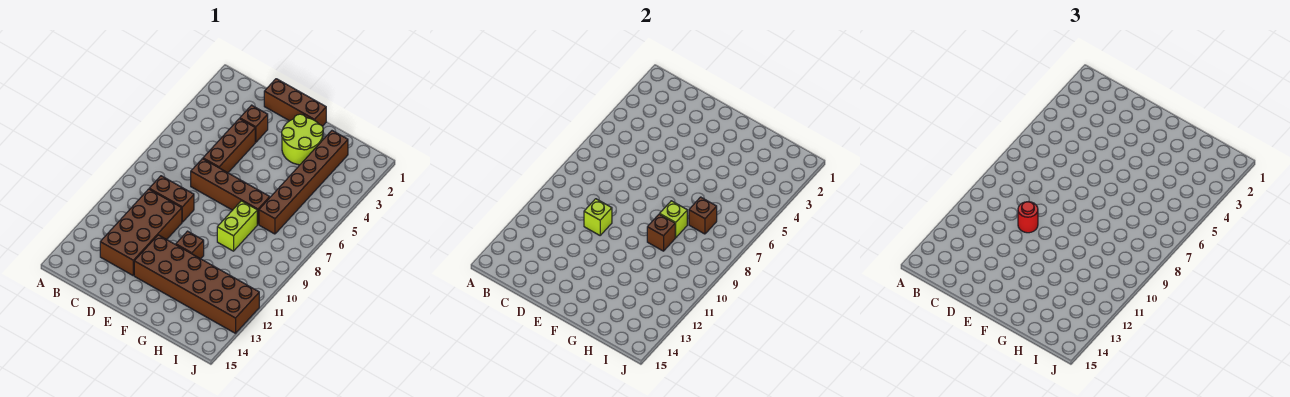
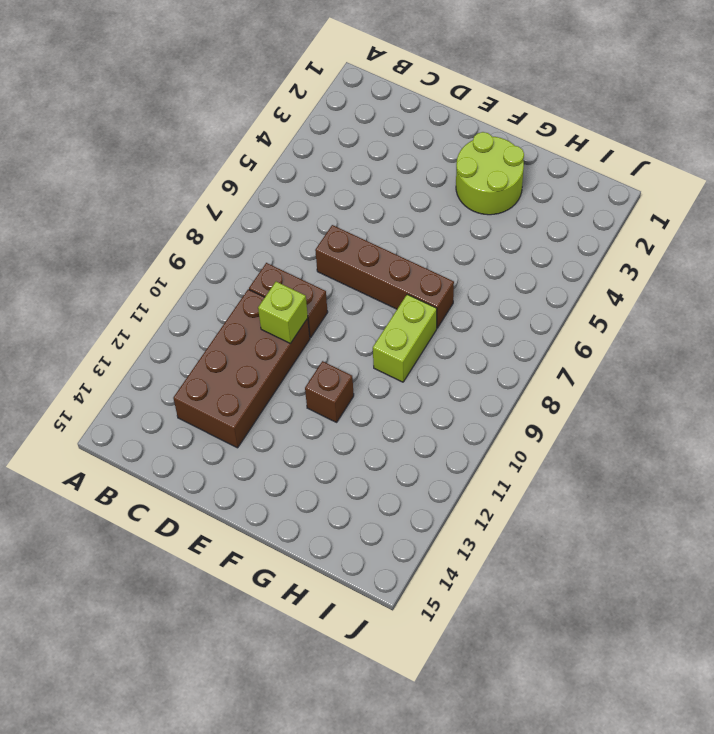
none -> brown 1x3 brick [264,79,326,126]
none -> brown 1x1 brick [240,105,268,142]
none -> brown 1x3 brick [203,119,255,173]

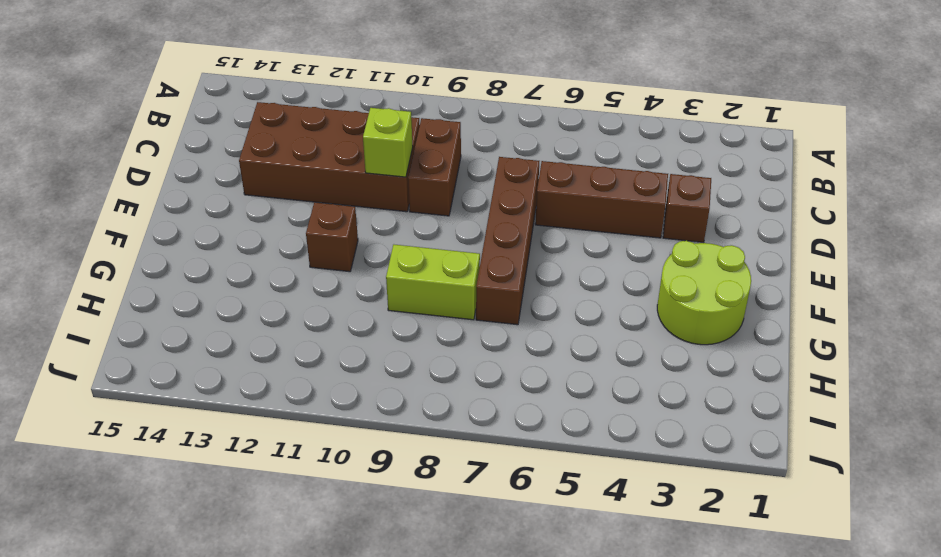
none -> brown 1x3 brick [264,79,326,126]
none -> brown 2x6 brick [134,235,259,333]
none -> brown 1x6 brick [259,131,348,234]

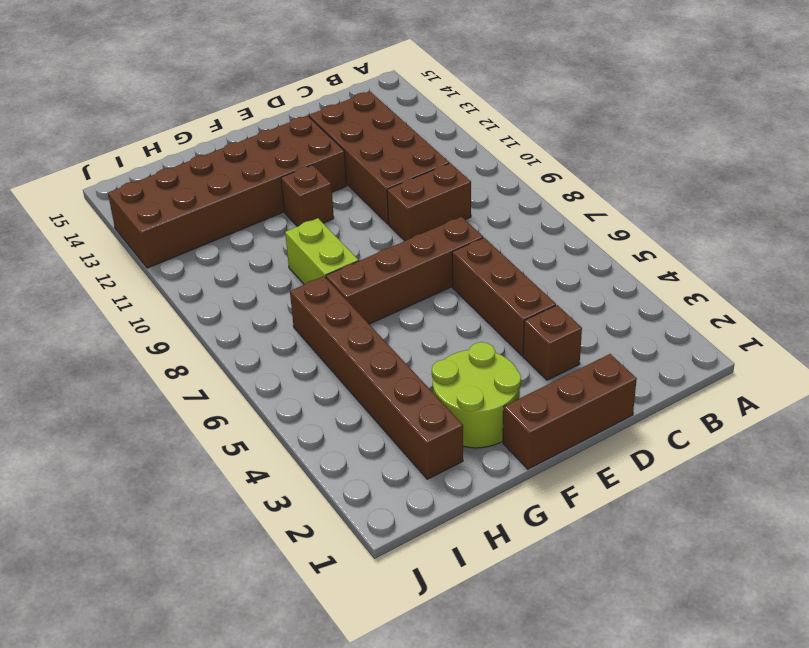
none -> lime 1x1 brick [584,199,612,235]
none -> lime 1x1 brick [660,201,687,238]
none -> brown 1x1 brick [647,214,675,251]

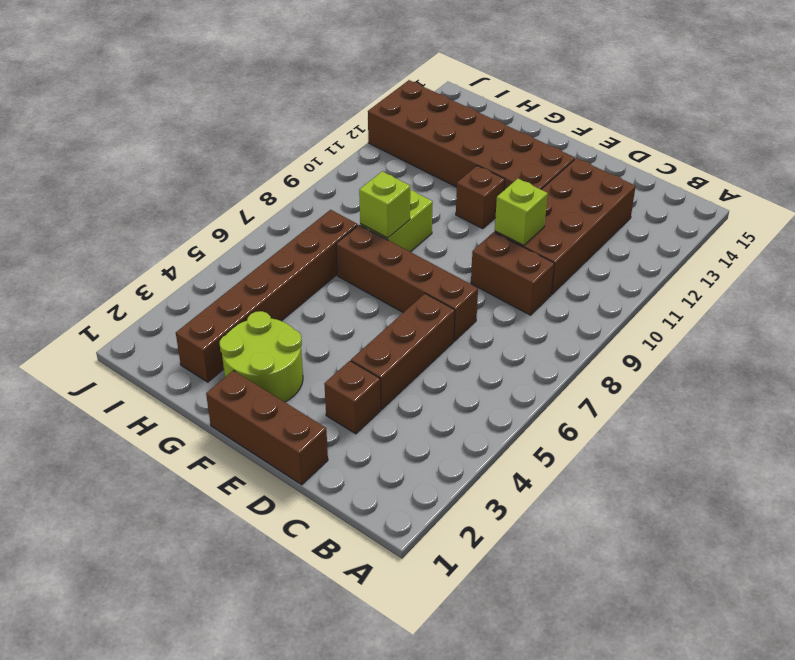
none -> brown 1x1 brick [647,214,675,251]
none -> brown 1x1 brick [689,197,717,234]
none -> red 1x1 round brick [1018,202,1038,233]

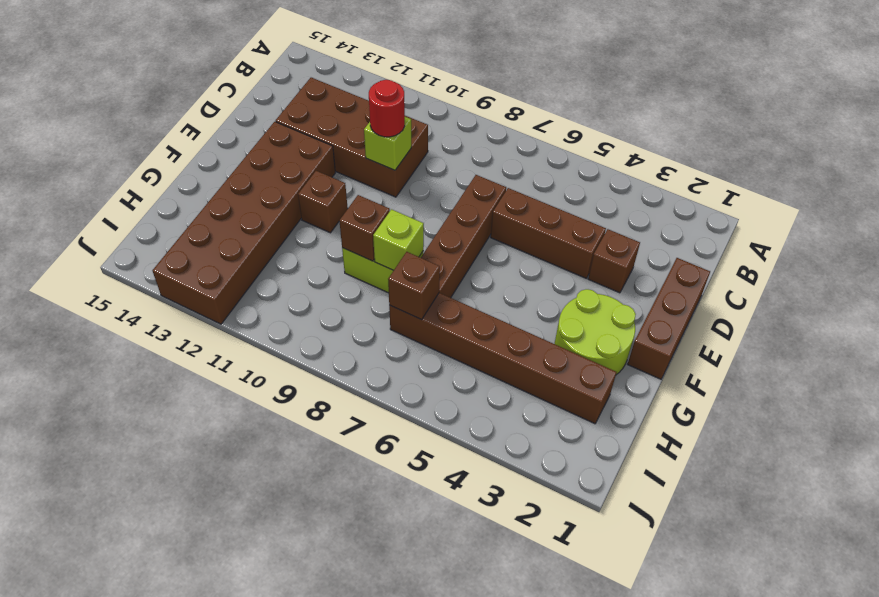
none -> brown 1x2 brick [149,176,194,222]

